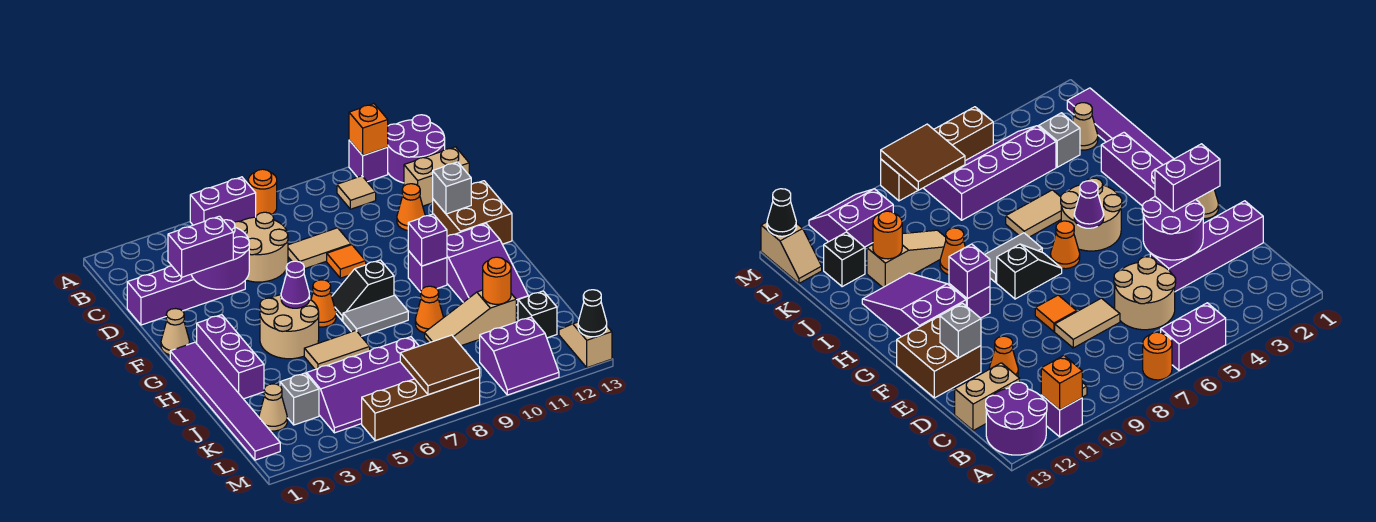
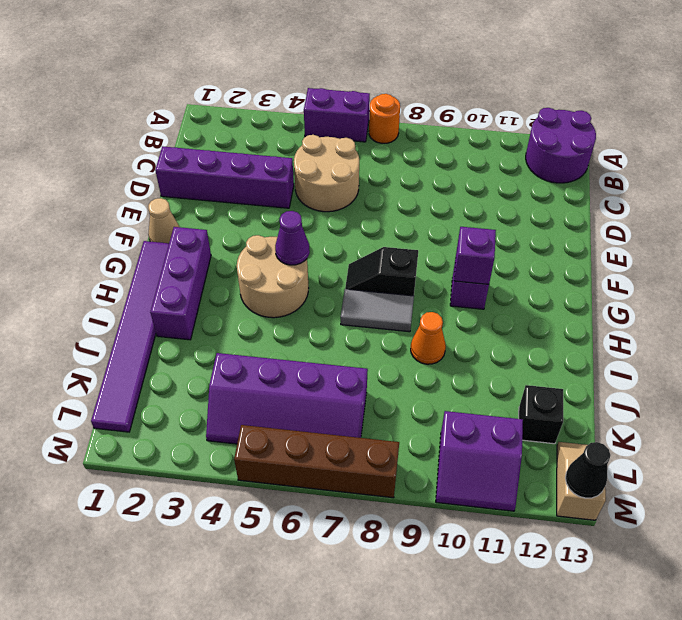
none -> purple 1x1 brick [349,140,388,182]
none -> tan 1x1 tile [337,176,376,209]
none -> tan 1x2 brick [404,147,469,206]
none -> tan 1x2 tile [288,228,351,269]

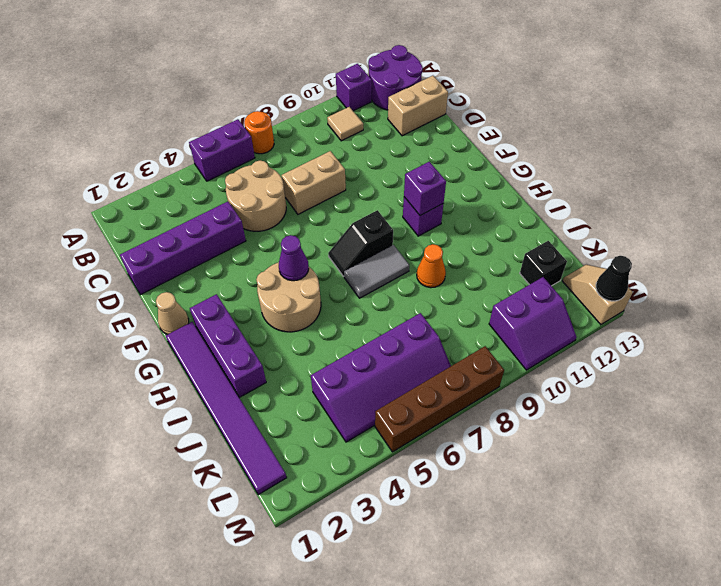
tan 1x2 brick [282,151,346,214] -> tan 1x2 tile [288,228,351,269]
none -> orange 1x1 cone [397,184,425,230]
none -> orange 1x1 tile [327,245,366,278]
none -> brown 2x2 brick [433,181,512,244]
none -> orange 1x1 cone [311,280,336,327]

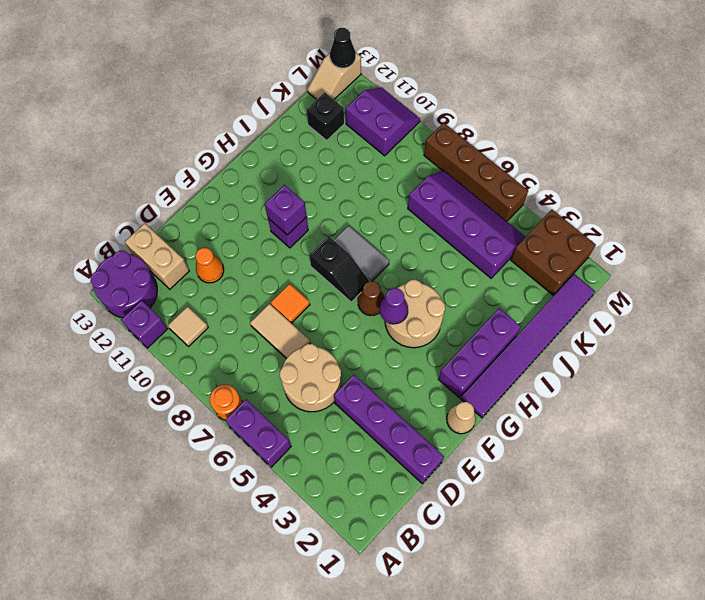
brown 1x1 cone [358,281,385,316] -> orange 1x1 cone [311,280,336,327]
brown 2x2 brick [511,210,596,295] -> brown 2x2 brick moved to [433,181,512,244]
none -> purple 2x3 slope [447,224,528,305]
none -> tan 1x2 tile [304,331,370,369]
none -> orange 1x1 cone [415,286,444,333]
none -> tan 1x3 slope [425,290,516,346]

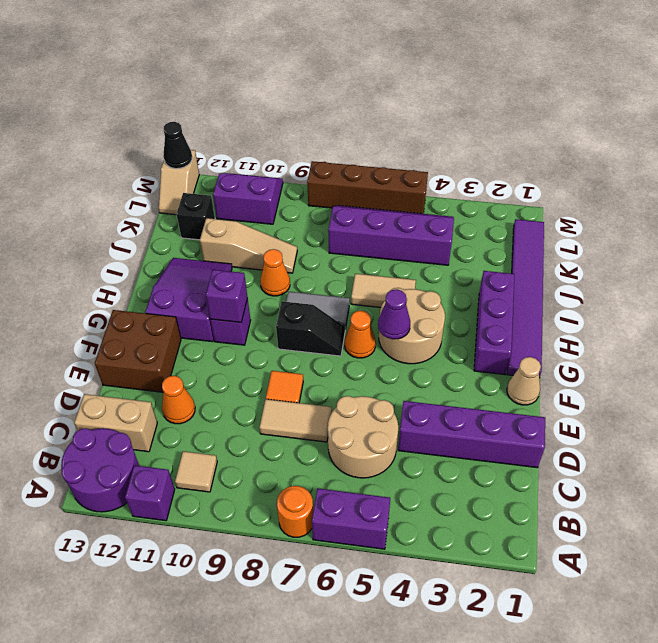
none -> tan 1x1 cone [259,384,287,431]
none -> grey 1x1 brick [280,373,319,425]
none -> orange 1x1 brick [349,104,388,156]
none -> purple 2x2 round brick [191,220,249,289]

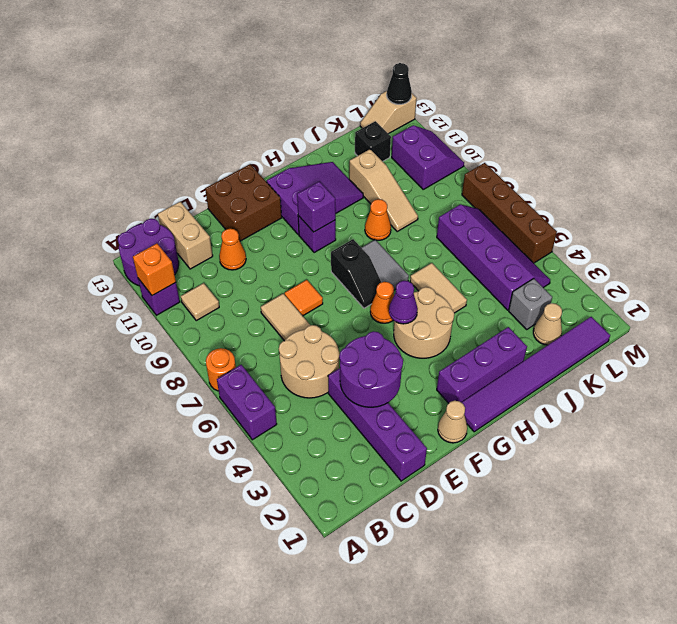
none -> grey 1x1 brick [433,162,471,214]
none -> orange 1x1 round brick [483,257,511,304]
none -> brown 2x2 tile [400,335,480,395]
none -> purple 1x2 brick [168,216,233,277]

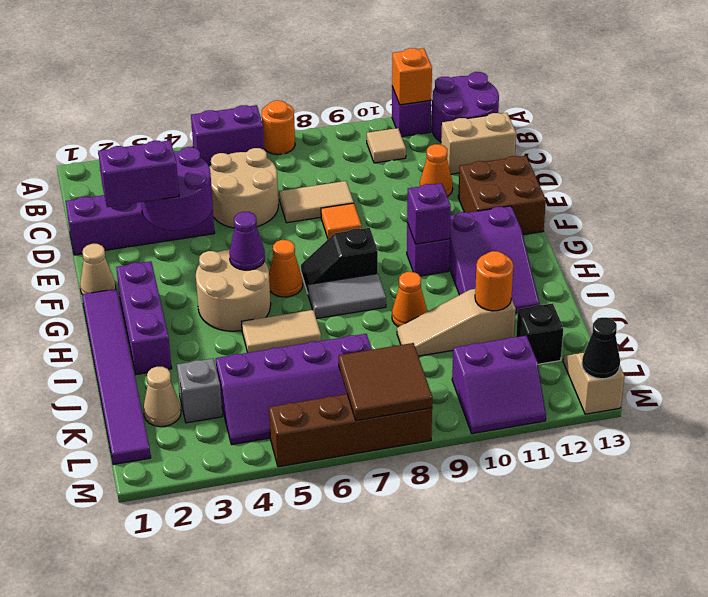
none -> grey 1x1 brick [433,162,471,214]

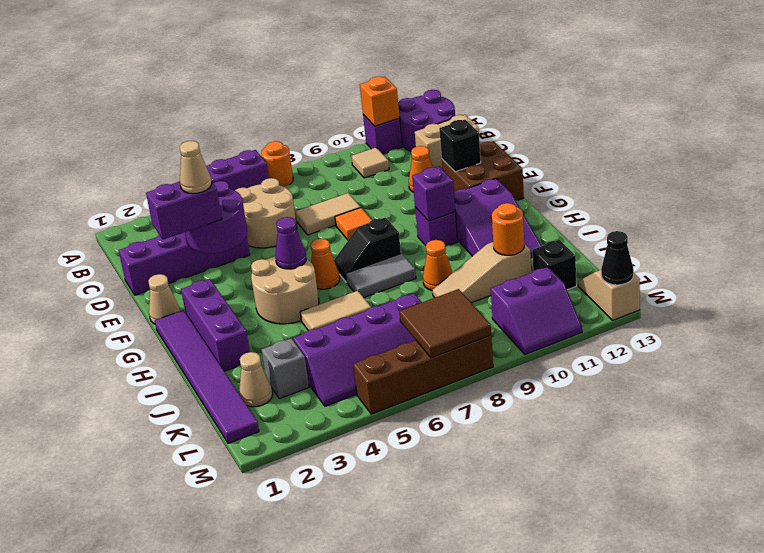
tan 1x1 cone [180,141,212,194] -> none
black 1x1 brick [439,120,481,172] -> grey 1x1 brick [433,162,471,214]

